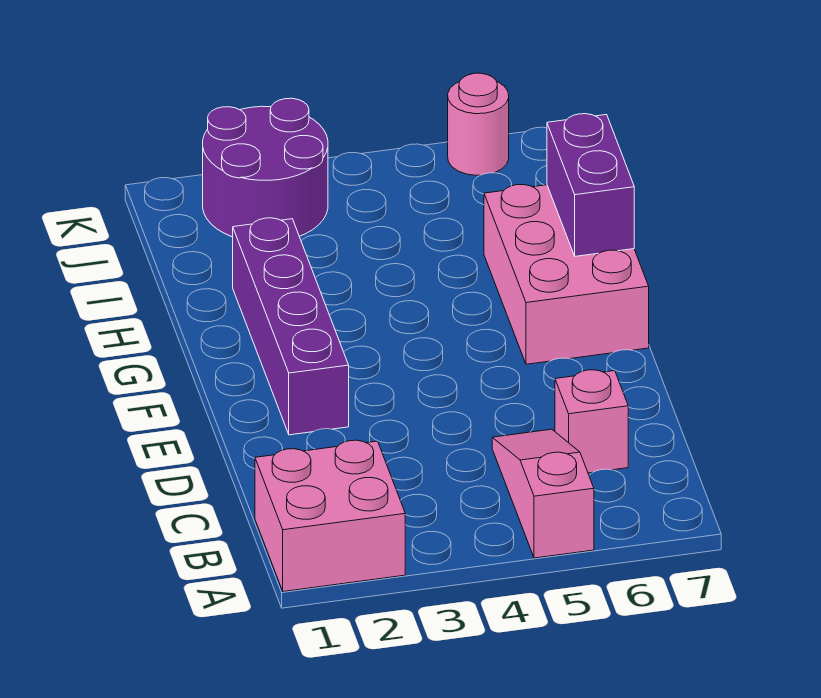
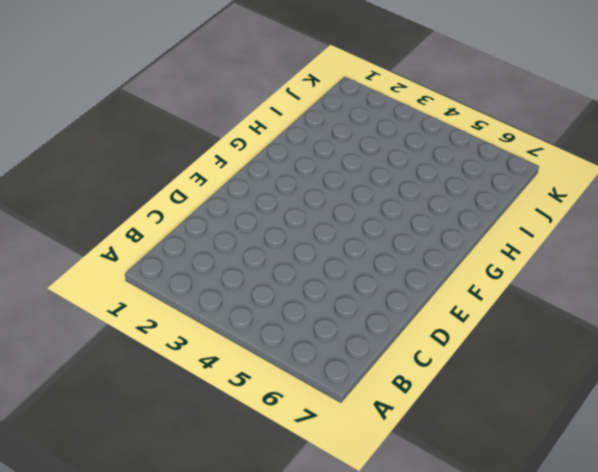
none -> pink 2x2 brick [255,440,405,592]
none -> pink 1x3 slope [492,429,594,558]

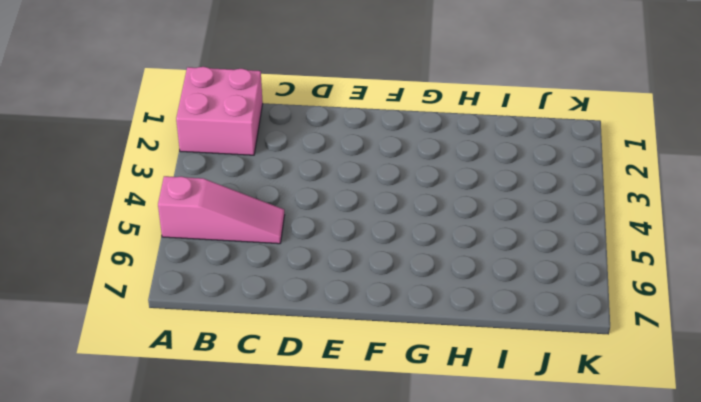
none -> pink 1x1 brick [555,370,628,473]
none -> purple 1x4 brick [233,218,349,435]

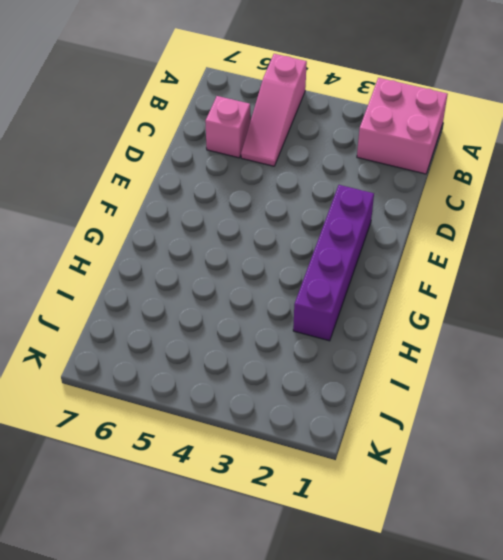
none -> pink 2x3 brick [484,185,649,364]
none -> purple 2x2 round brick [203,98,328,237]

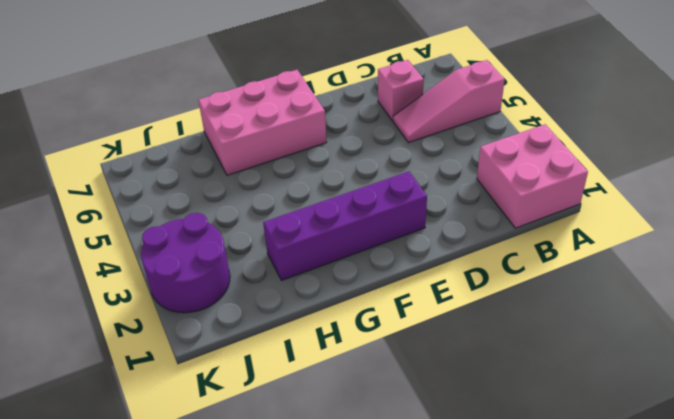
none -> pink 1x1 round brick [448,73,509,175]
none -> purple 1x2 brick [547,114,634,256]

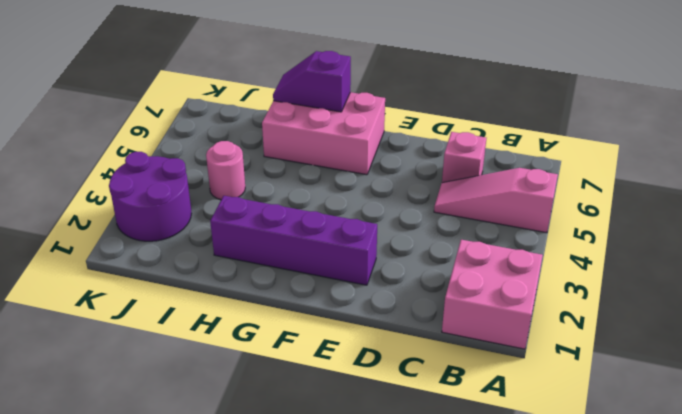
purple 1x2 slope [273,51,351,112] -> purple 1x2 brick [547,114,634,256]
pink 1x1 round brick [206,141,245,200] -> pink 1x1 round brick moved to [448,73,509,175]

